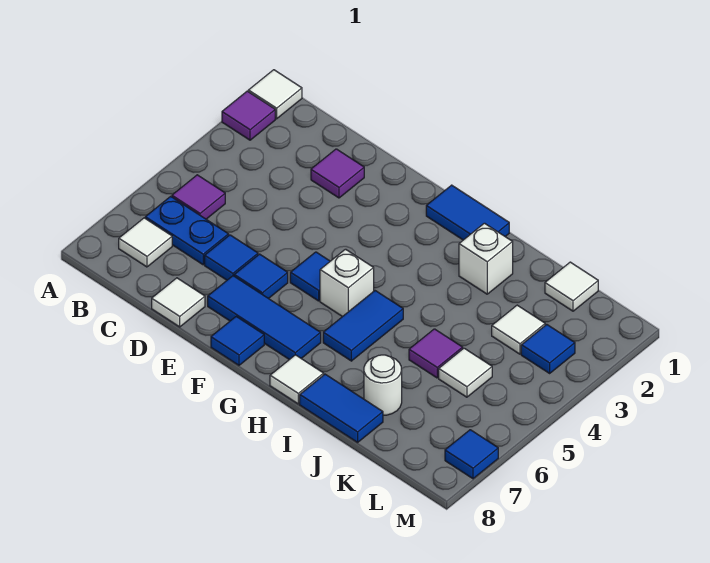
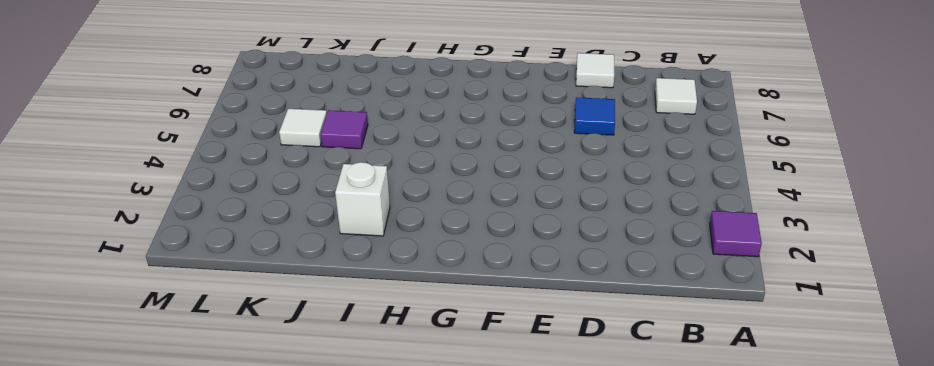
none -> white 1x1 tile [248,70,302,119]
none -> purple 1x1 tile [172,175,225,219]
none -> blue 1x2 plate [145,196,229,265]

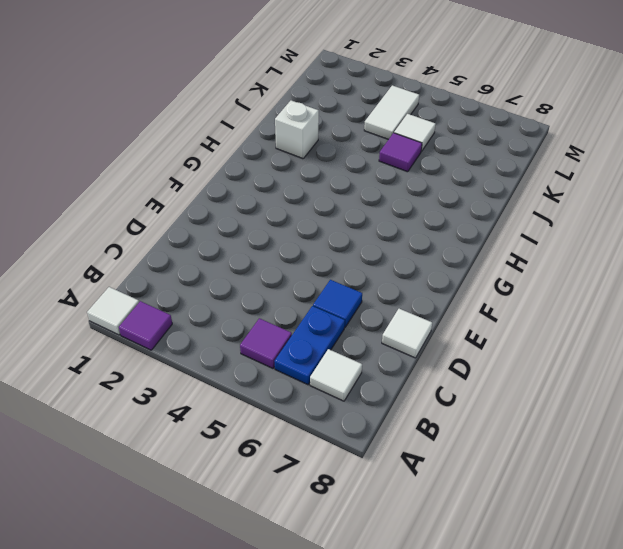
white 1x2 tile [364,85,419,140] -> none
none -> purple 1x1 tile [311,149,364,198]
none -> blue 1x1 tile [234,254,288,299]
none -> blue 1x3 tile [208,276,321,360]

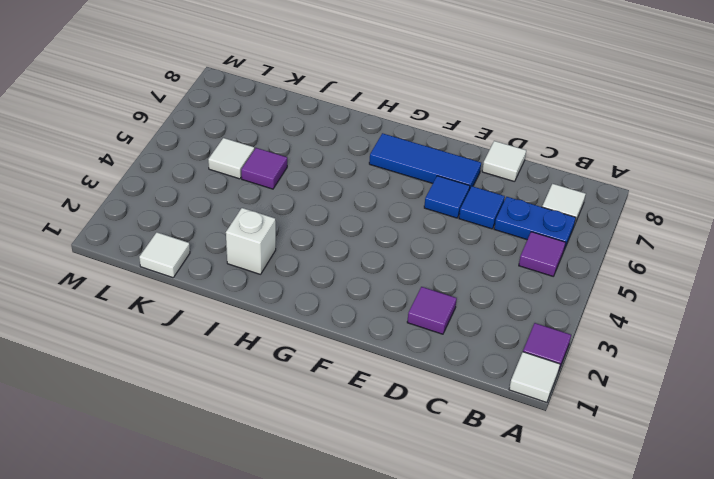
none -> blue 1x1 tile [290,252,330,301]
none -> blue 1x1 tile [211,317,264,365]
none -> blue 1x2 tile [426,185,509,240]

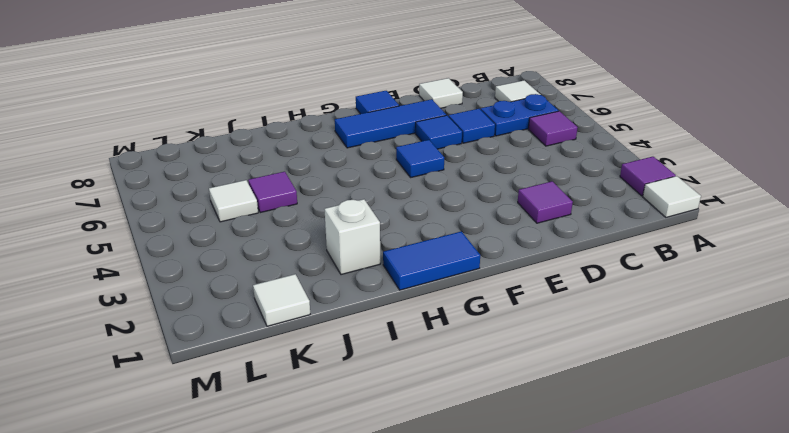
none -> white 1x1 brick [320,249,374,317]
none -> blue 1x2 tile [323,291,403,361]
none -> white 1x1 tile [270,355,324,404]

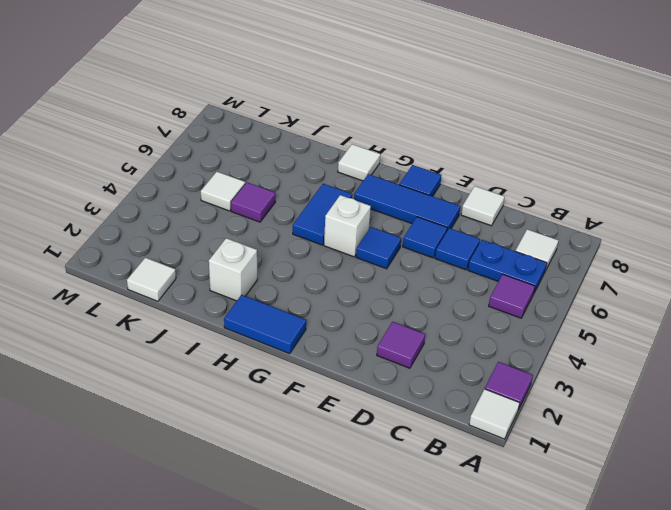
none -> blue 1x2 tile [300,374,383,442]
none -> white 1x1 round brick [364,355,402,415]
none -> white 1x1 tile [492,305,545,354]

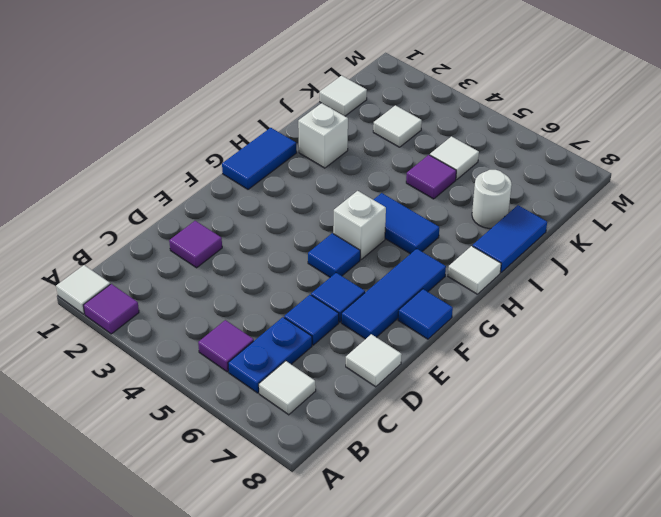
none -> blue 1x1 tile [521,324,575,373]
none -> blue 1x1 tile [445,430,498,479]

